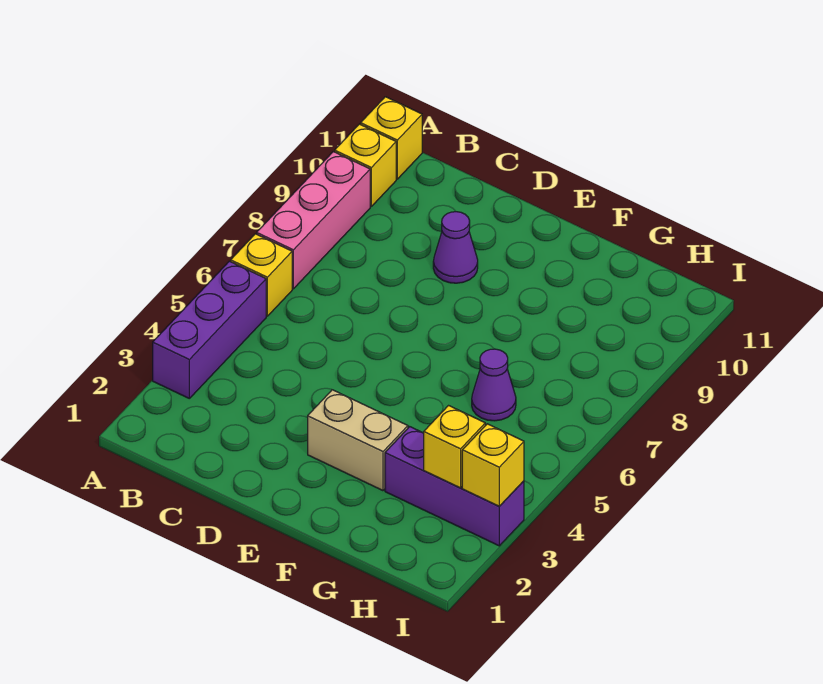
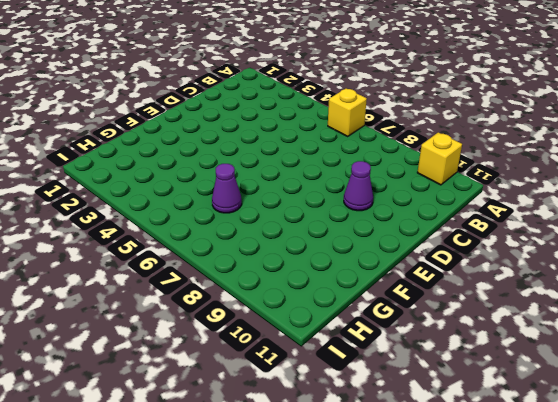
none -> purple 1x3 brick [153,261,266,398]
none -> pink 1x3 brick [257,152,370,289]

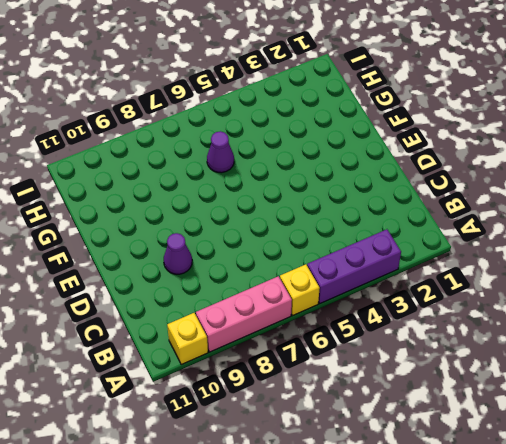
none -> yellow 1x1 brick [361,97,422,179]
none -> tan 1x2 brick [308,390,408,491]

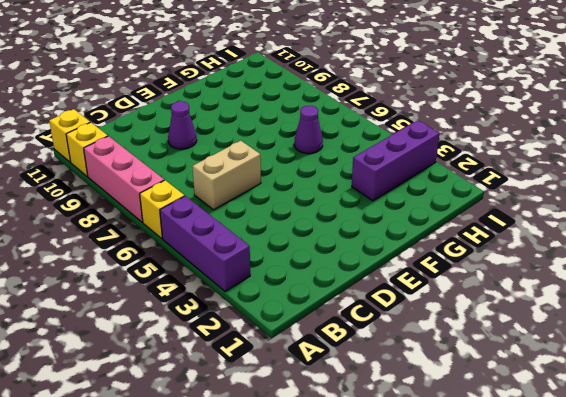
tan 1x2 brick [192,141,261,210] -> tan 1x2 brick moved to [308,390,408,491]
none -> yellow 1x1 brick [424,406,485,488]
none -> yellow 1x1 brick [462,424,524,506]

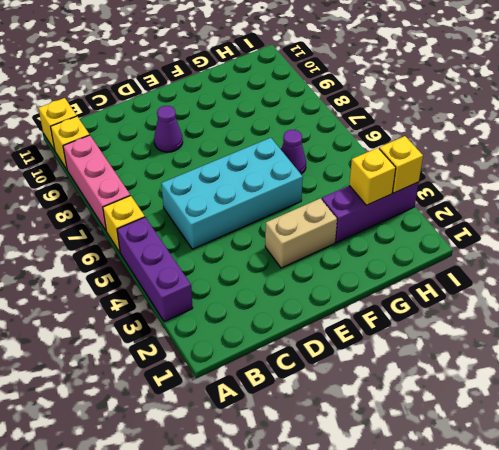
cyan 2x4 brick [161,138,303,249] -> none

